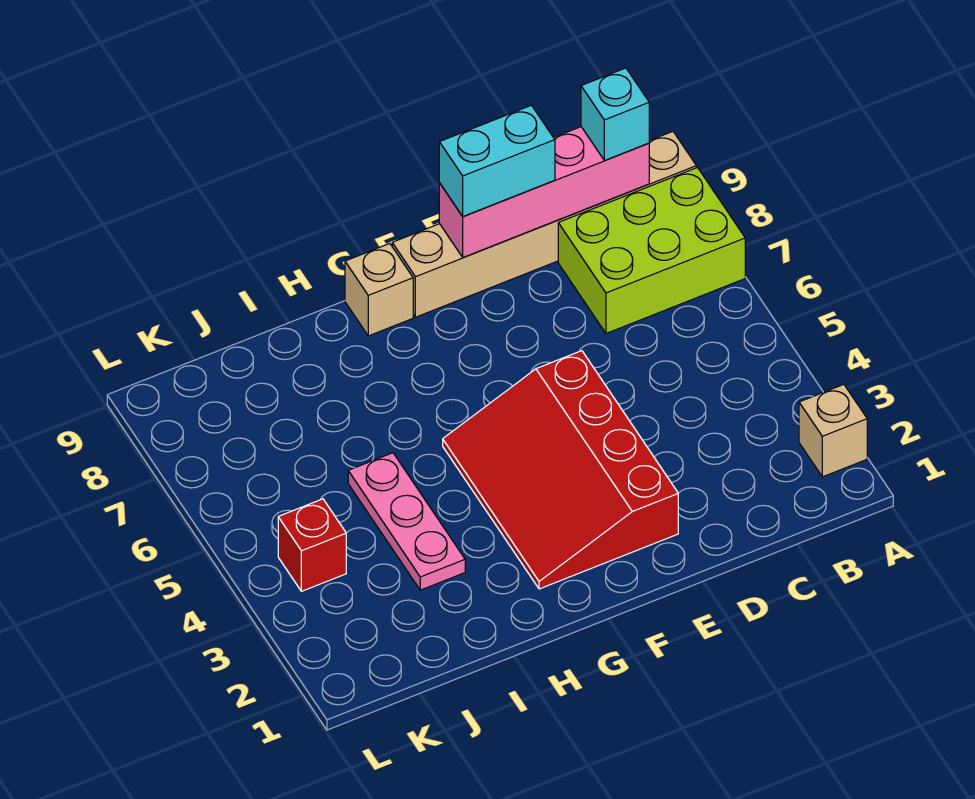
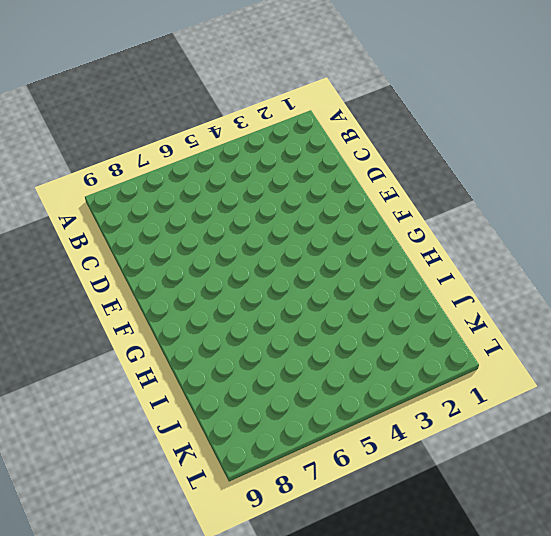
none -> tan 1x1 brick [799,384,867,477]
none -> lime 2x3 brick [558,168,745,333]

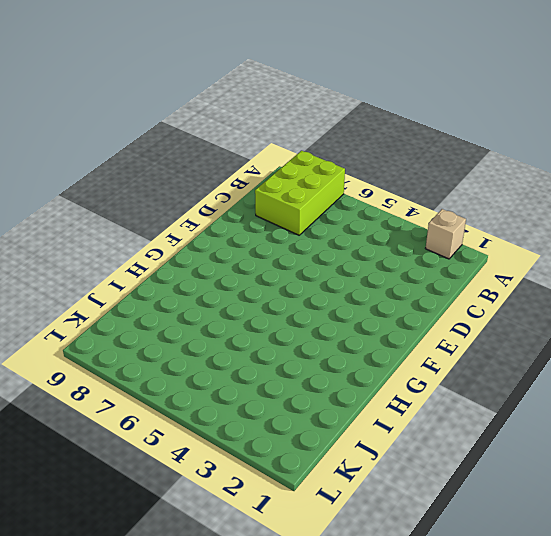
none -> tan 1x6 brick [392,132,696,317]
none -> red 3x4 slope [443,351,678,589]

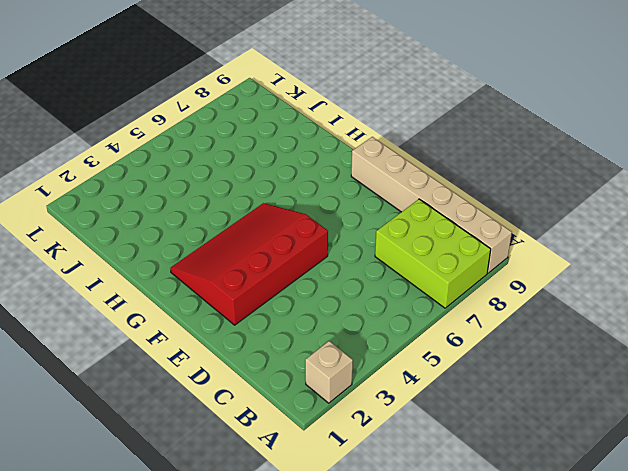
none -> tan 1x1 brick [345,244,413,336]
none -> pink 1x3 plate [348,453,465,590]

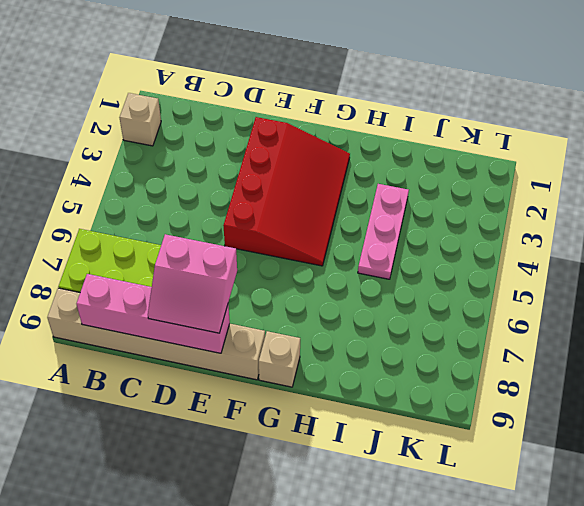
pink 2x2 slope [148,234,237,333] -> cyan 1x2 brick [439,105,555,217]
none -> red 1x1 brick [278,499,346,591]
none -> cyan 1x1 brick [581,68,649,160]

